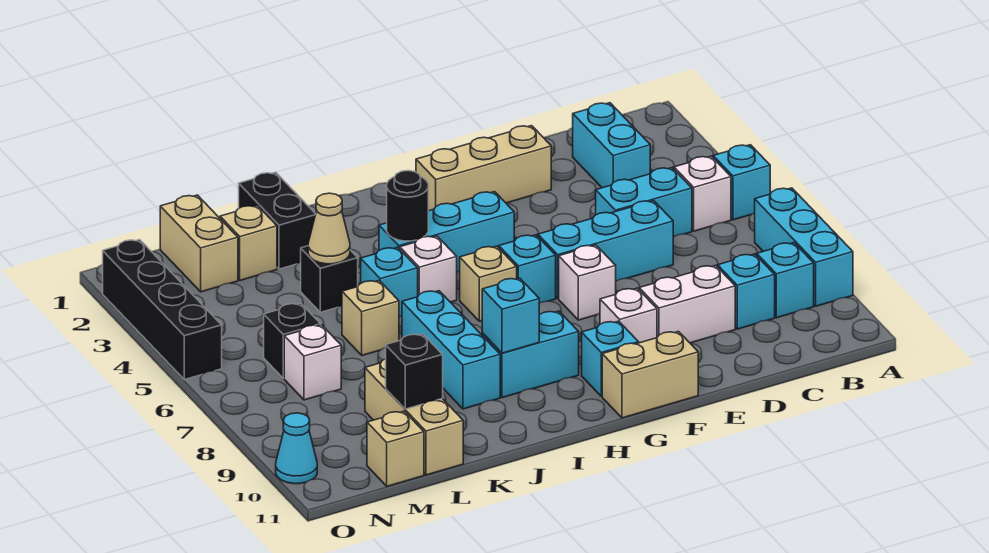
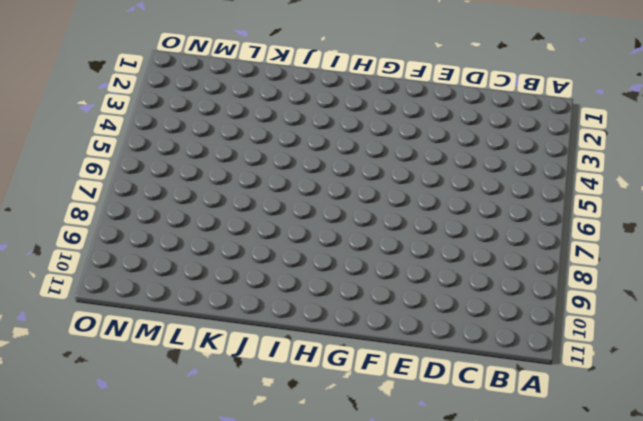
none -> cyan 1x1 brick [713,145,770,220]
none -> cyan 1x3 brick [755,188,853,306]
none -> white 1x1 brick [674,156,731,231]
none -> cyan 1x1 brick [757,243,814,318]

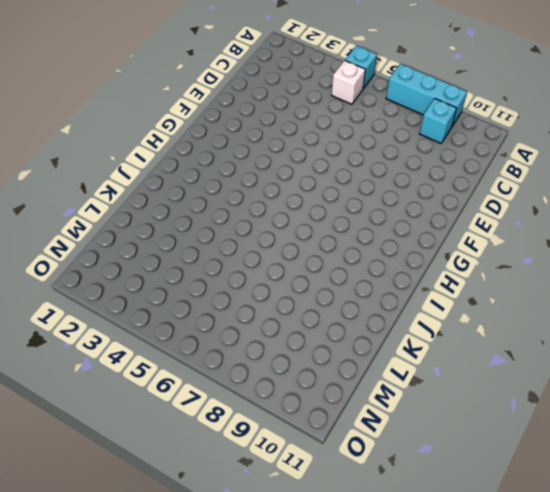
none -> cyan 1x2 brick [573,103,650,188]
none -> cyan 1x2 brick [596,168,692,237]
none -> cyan 1x1 brick [718,254,775,329]
none -> cyan 1x3 brick [538,201,673,298]

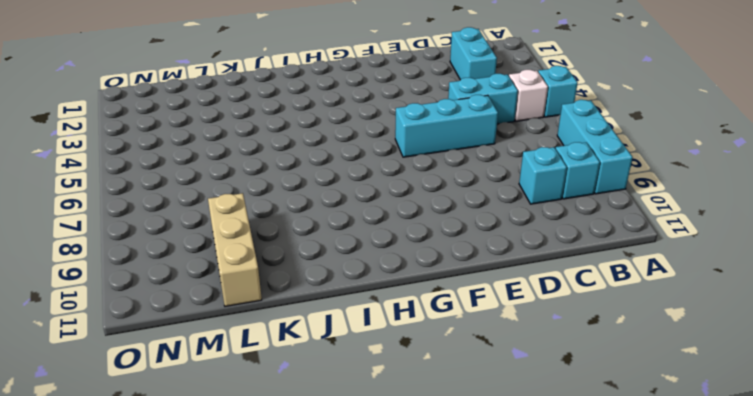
none -> white 1x2 brick [639,265,735,343]
none -> tan 1x3 brick [416,126,551,211]
none -> white 1x1 brick [559,245,616,320]
none -> white 1x1 brick [600,288,657,343]

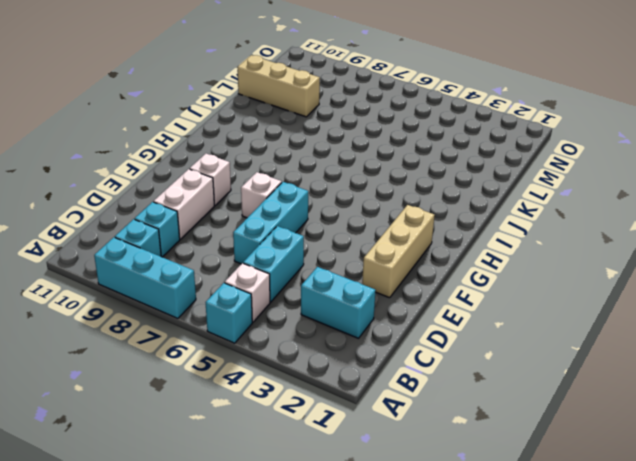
none -> tan 1x2 brick [602,332,698,418]
none -> cyan 1x3 brick [379,192,514,272]
none -> cyan 1x1 brick [499,235,556,303]
none -> cyan 1x1 brick [582,321,639,396]

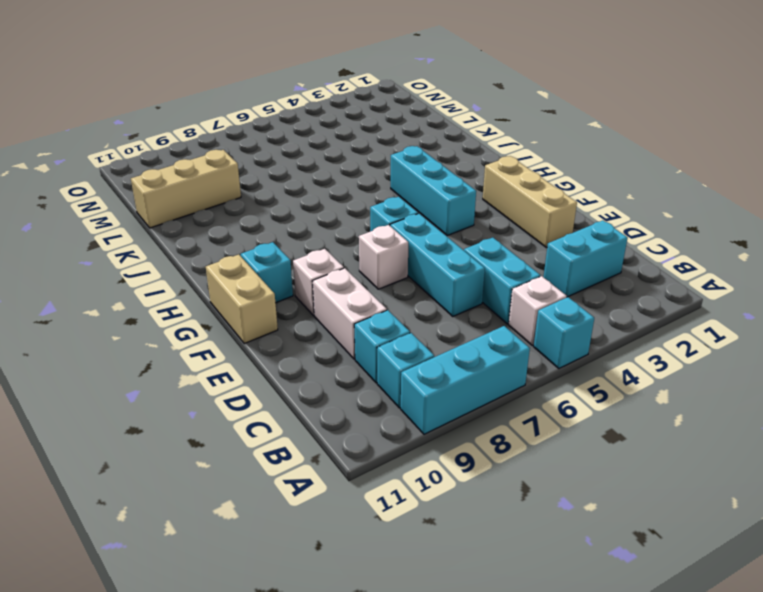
none -> tan 1x1 brick [460,246,517,321]
none -> cyan 1x2 brick [482,311,579,398]
none -> white 1x1 brick [400,236,457,302]
none -> cyan 1x1 brick [361,247,418,317]

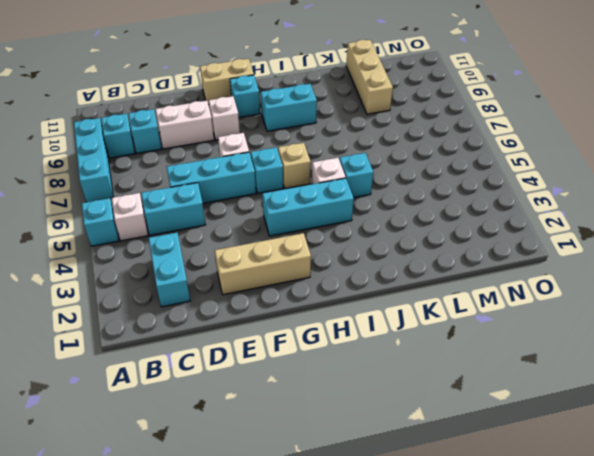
none -> cyan 1x3 brick [402,291,500,409]
none -> black 1x2 brick [239,172,316,269]
none -> black 1x1 brick [301,246,358,312]
none -> tan 1x1 brick [342,281,399,355]

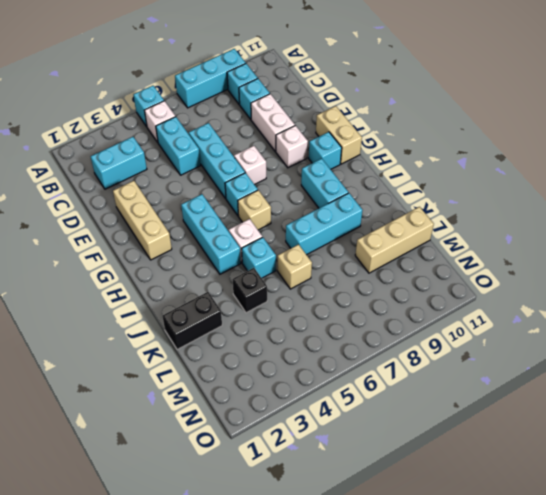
none -> tan 1x1 brick [220,205,277,280]
none -> tan 1x2 brick [160,195,238,292]
none -> black 1x1 brick [264,303,321,378]
none -> white 1x1 brick [284,325,341,400]

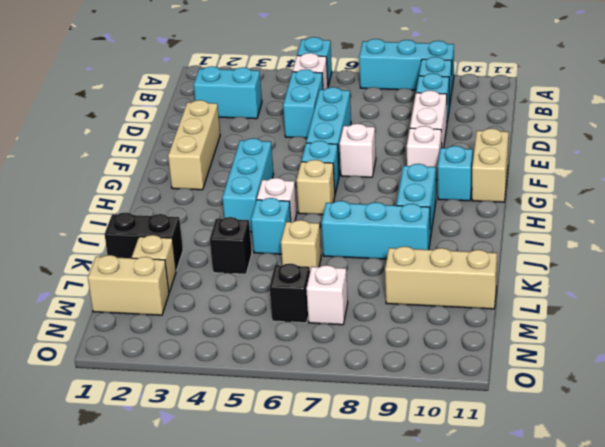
none -> tan 1x1 brick [367,411,424,486]
none -> black 1x4 brick [103,240,222,380]
none -> cyan 1x1 cone [276,413,317,484]
none -> black 1x1 round brick [387,171,428,241]

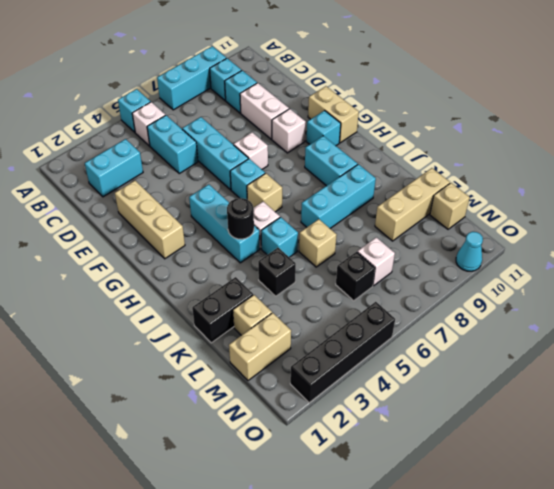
none -> cyan 1x1 brick [482,278,539,353]
none -> tan 1x1 cone [308,193,350,264]
none -> black 1x1 brick [386,334,443,409]

